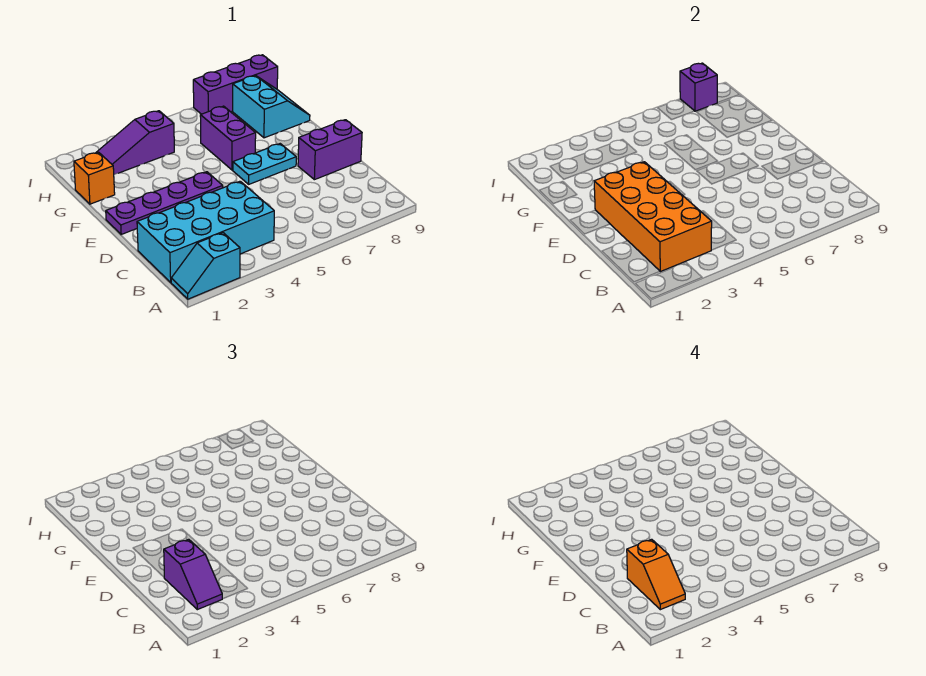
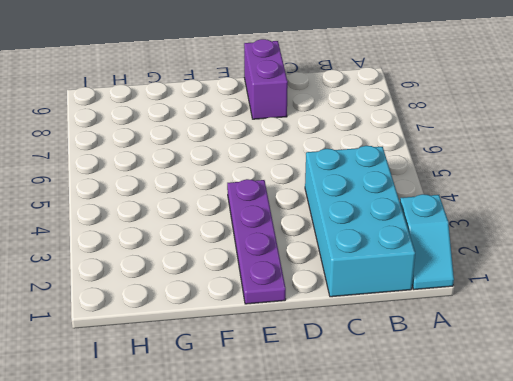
none -> cyan 1x2 plate [233,144,296,184]
none -> purple 1x2 brick [200,106,256,170]
none -> orange 1x1 brick [74,152,115,204]

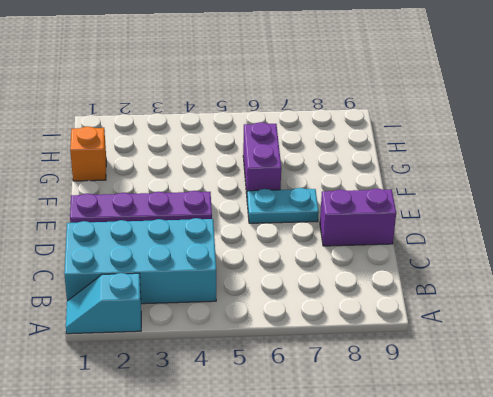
none -> cyan 2x2 slope [233,76,310,138]
none -> purple 1x3 slope [96,111,174,175]
none -> purple 1x3 brick [193,55,278,114]

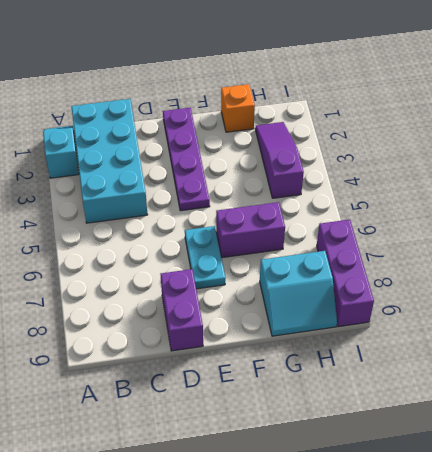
none -> orange 2x4 brick [594,162,712,272]
none -> purple 1x1 brick [680,63,717,111]
none -> purple 1x2 slope [164,539,222,610]

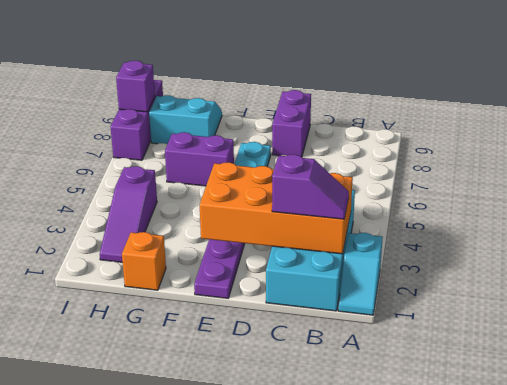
none -> orange 1x2 slope [627,539,685,610]

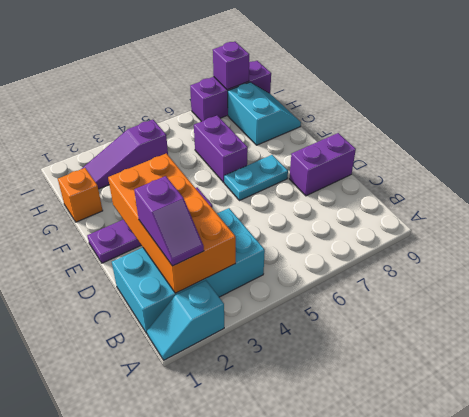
none -> orange 1x2 slope [627,539,685,610]

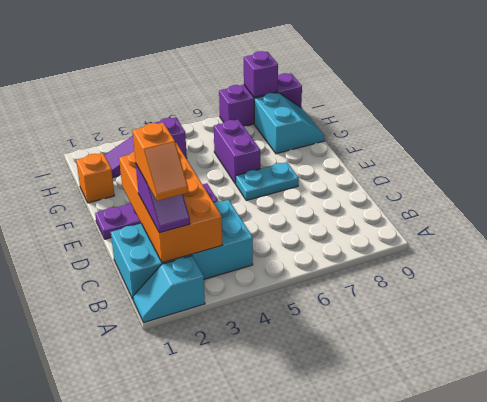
none -> purple 1x2 brick [298,120,362,180]

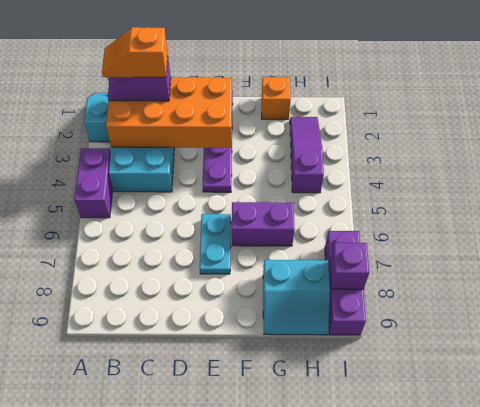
purple 1x2 brick [74,148,113,218] -> purple 1x2 brick moved to [298,120,362,180]

